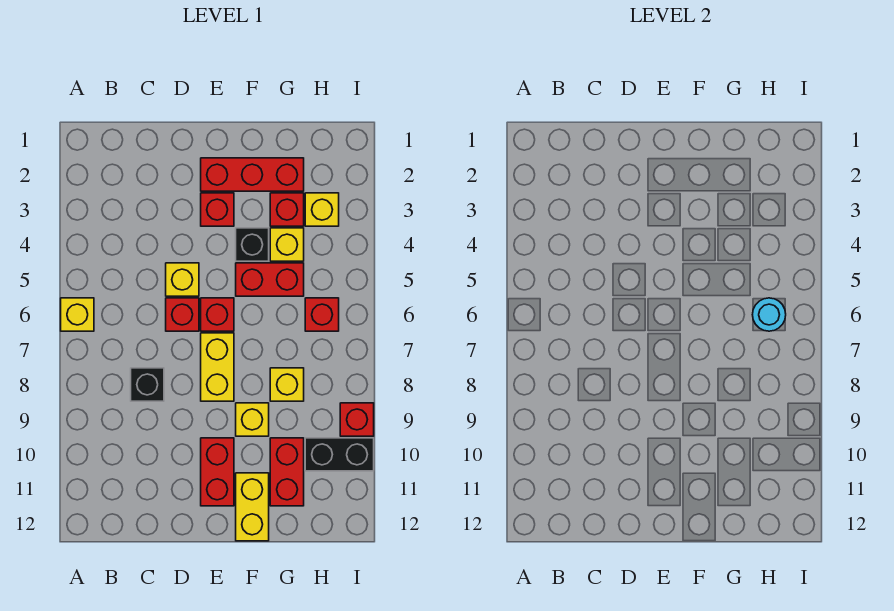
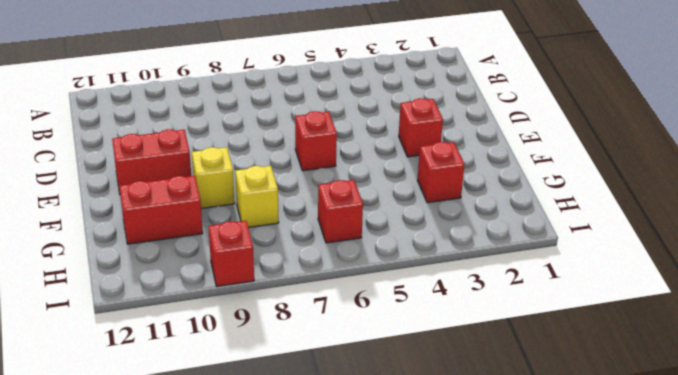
none -> yellow 1x1 brick [61,298,94,331]
none -> black 1x1 brick [131,368,164,401]
none -> yellow 1x1 brick [166,263,199,296]

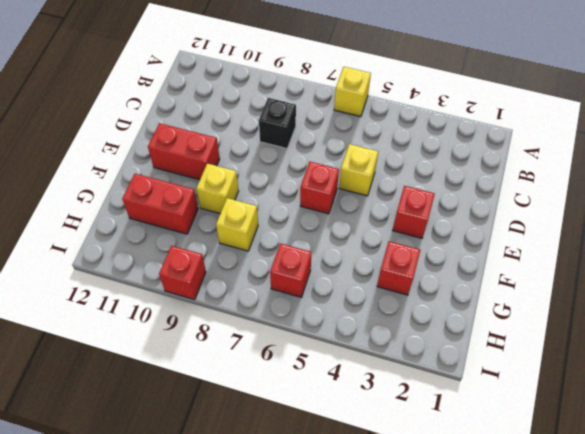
none -> red 1x1 brick [166,298,199,331]
none -> red 1x3 brick [201,158,304,191]
none -> yellow 1x2 brick [201,333,234,401]

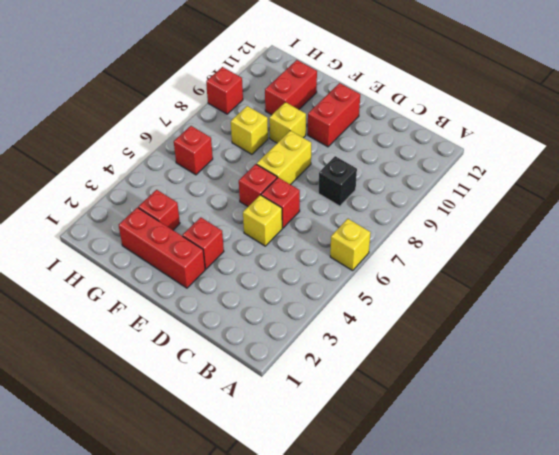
none -> black 1x1 brick [236,228,269,261]
none -> red 1x2 brick [236,263,304,296]
none -> yellow 1x2 brick [236,473,269,541]

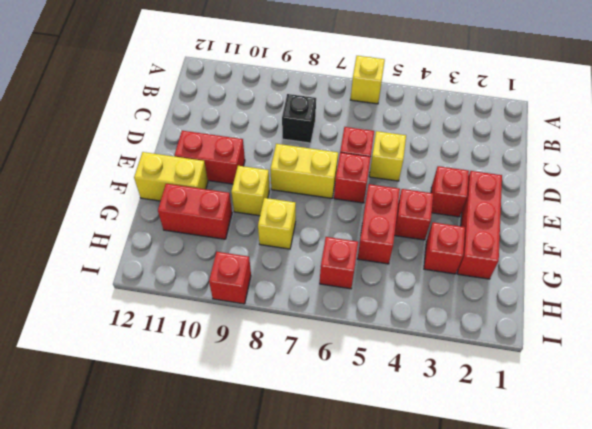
red 1x1 brick [394,189,433,240] -> black 1x1 brick [236,228,269,261]
none -> yellow 1x1 brick [270,228,304,261]
none -> yellow 1x1 brick [305,193,339,226]
none -> black 1x2 brick [305,438,374,471]

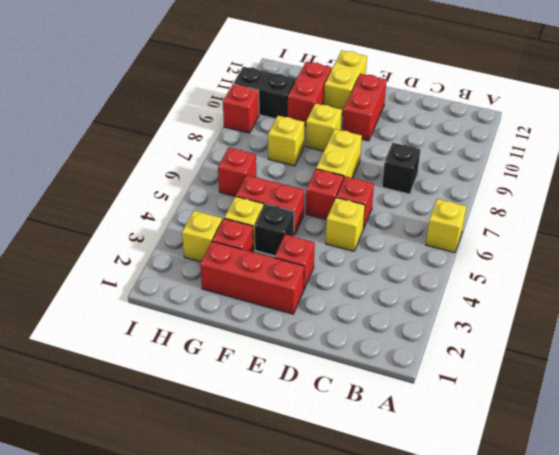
none -> cyan 1x1 round brick [752,298,786,331]

